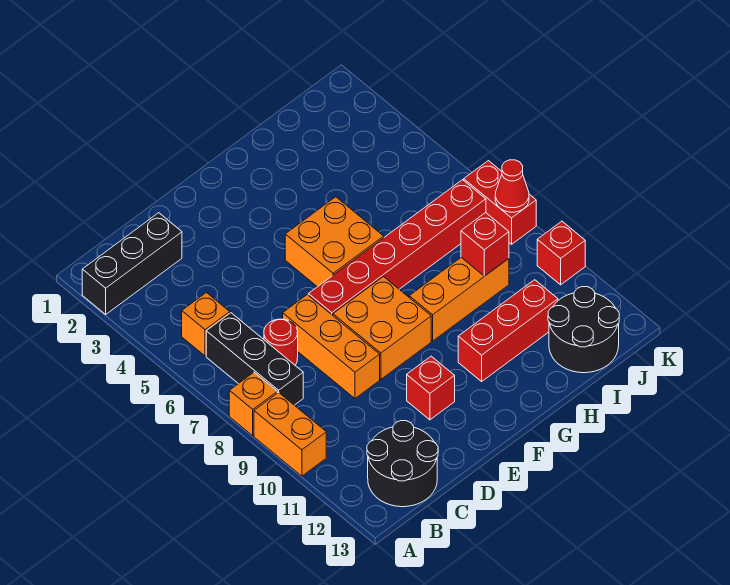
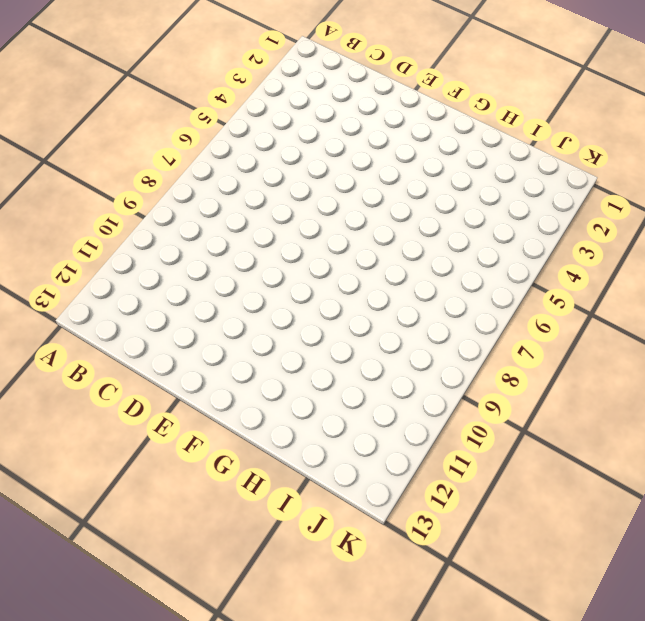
none -> black 1x3 brick [82,213,182,314]
none -> orange 1x1 brick [229,372,277,436]
none -> orange 1x2 brick [254,392,326,476]

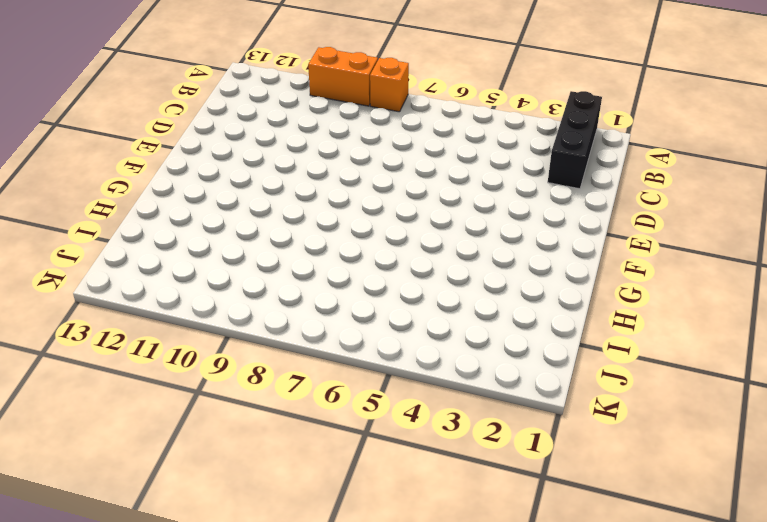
none -> orange 1x1 brick [182,293,230,356]
none -> black 1x3 brick [206,313,303,405]
none -> black 2x2 round brick [367,421,438,507]

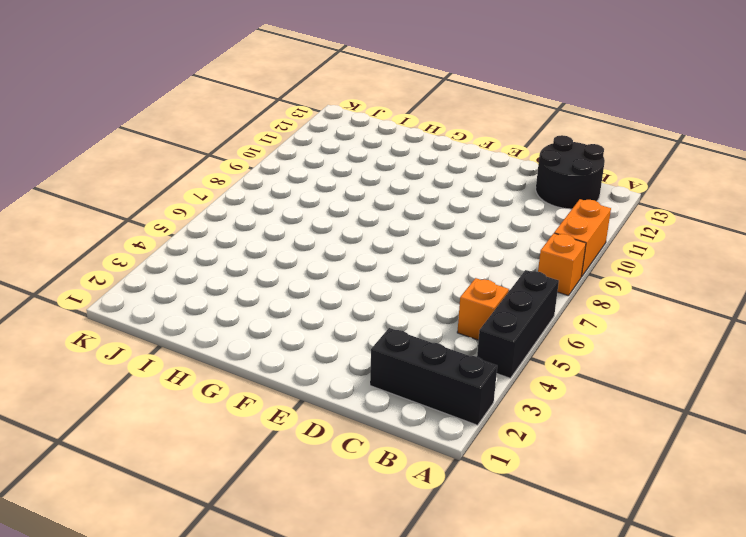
black 1x3 brick [477,270,559,378] -> black 1x3 brick moved to [206,313,303,405]
none -> red 1x1 round brick [264,319,298,365]
none -> orange 1x3 brick [283,295,380,398]
none -> red 1x6 brick [308,180,486,315]

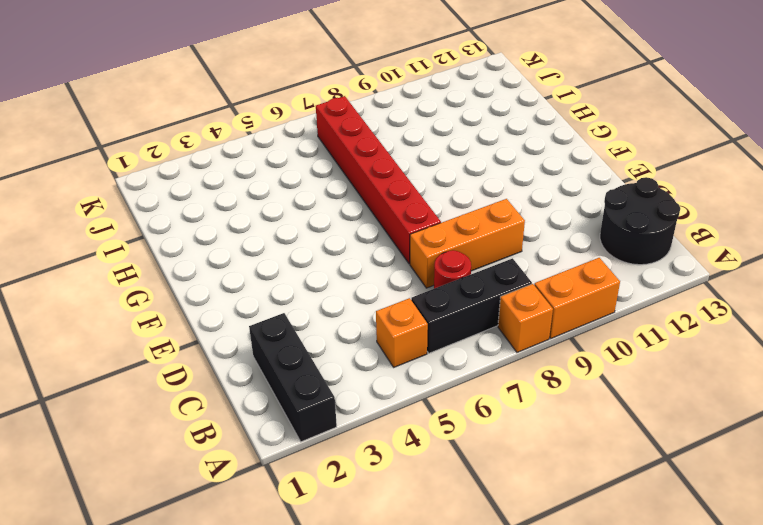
none -> orange 2x2 brick [333,277,431,379]
none -> red 1x1 brick [407,356,455,420]
none -> orange 2x2 brick [285,197,384,287]

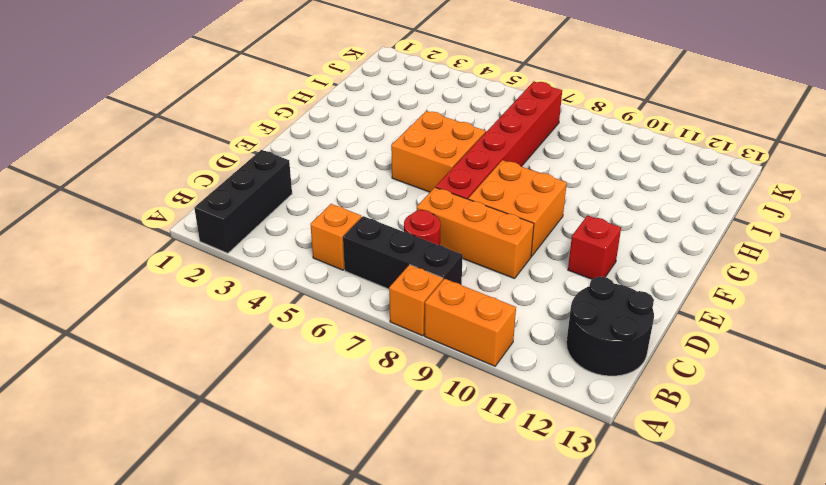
none -> orange 1x3 brick [409,258,509,341]
none -> red 1x3 brick [458,280,558,381]
none -> black 2x2 round brick [548,287,619,373]

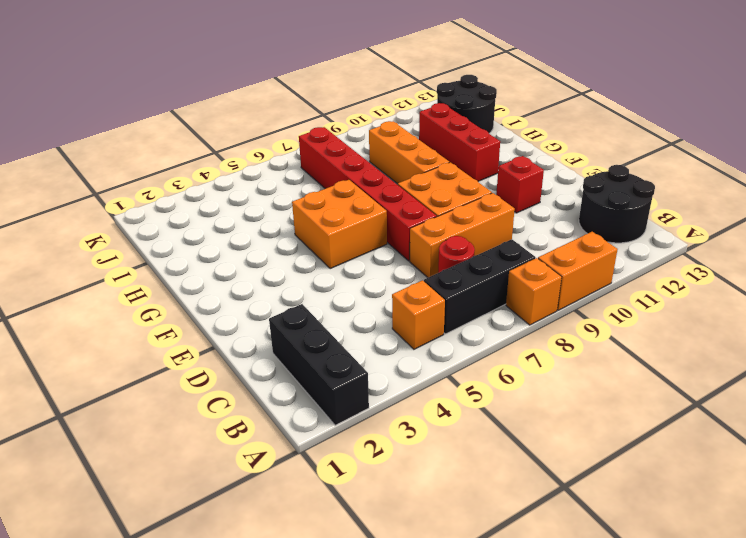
none -> red 1x2 brick [464,161,536,244]
none -> red 1x1 brick [537,221,585,285]
none -> red 1x1 brick [461,213,509,276]

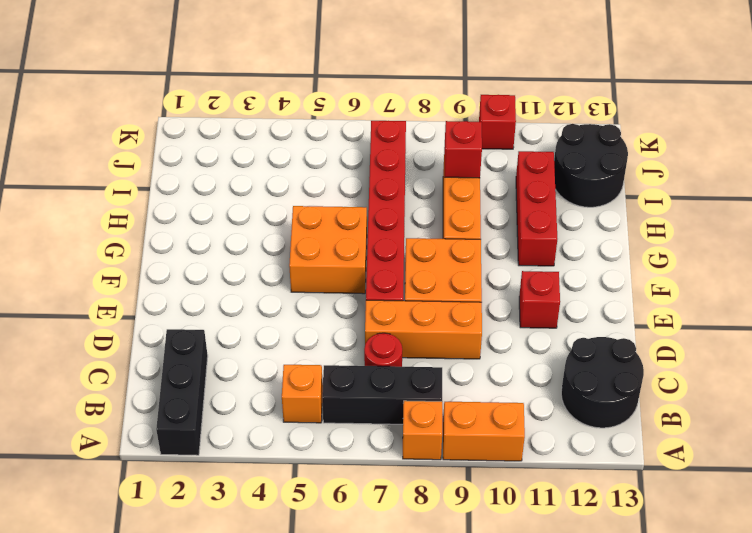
none -> red 1x2 brick [464,161,536,244]
none -> red 1x1 cone [495,160,529,212]

